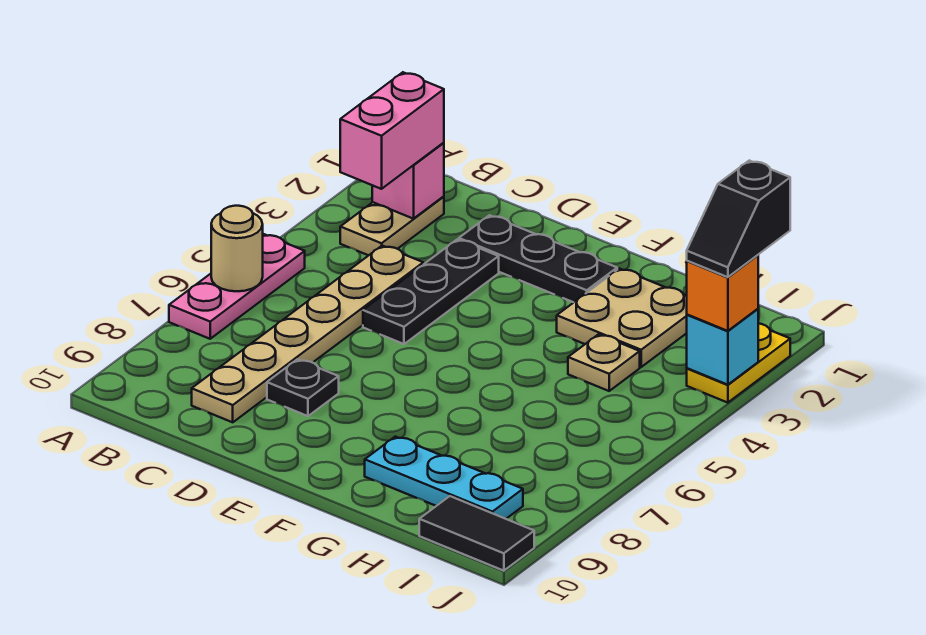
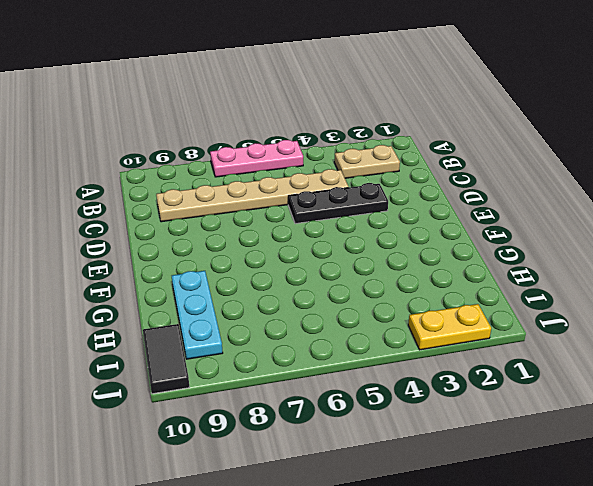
none -> black 1x3 plate [459,215,617,302]
none -> black 1x1 plate [267,359,339,416]
none -> tan 2x2 plate [557,269,687,367]

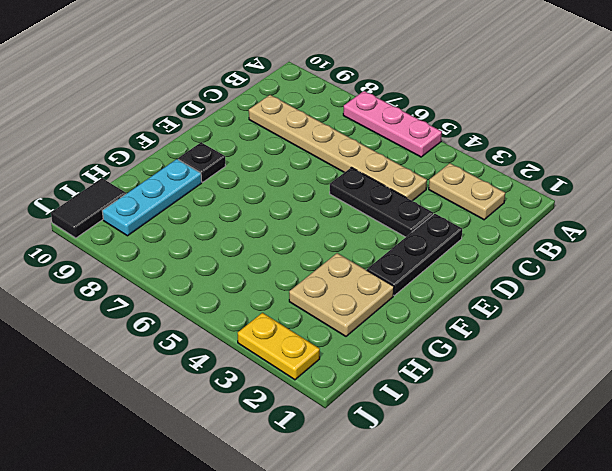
black 1x1 plate [178,142,225,182] -> black 1x1 plate moved to [267,359,339,416]
none -> tan 1x1 plate [568,334,640,391]
none -> tan 1x1 round brick [211,206,263,291]
none -> pink 1x1 brick [372,143,444,219]

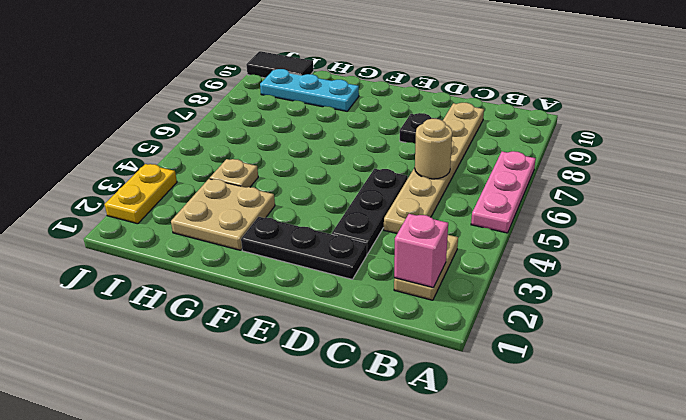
tan 1x1 round brick [415,119,452,179] -> tan 1x1 round brick moved to [211,206,263,291]
none -> cyan 1x1 brick [687,309,758,385]
none -> pink 1x2 brick [340,72,444,189]
none -> orange 1x1 brick [687,255,758,331]

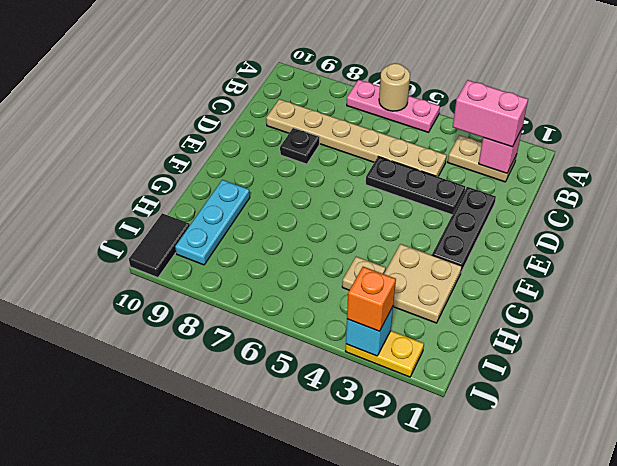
none -> black 1x2 slope [687,161,790,277]

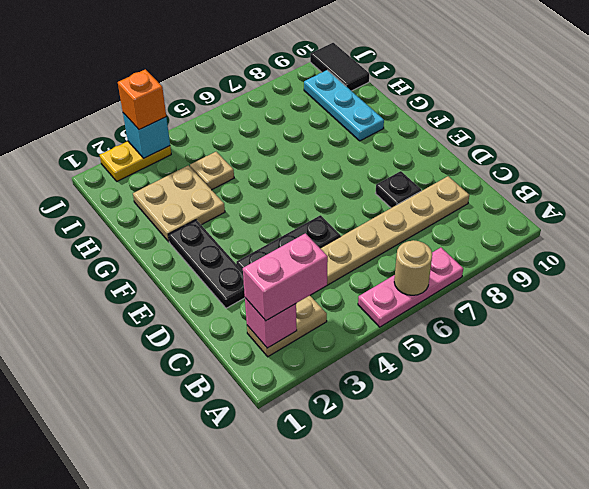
none -> black 1x2 slope [687,161,790,277]

